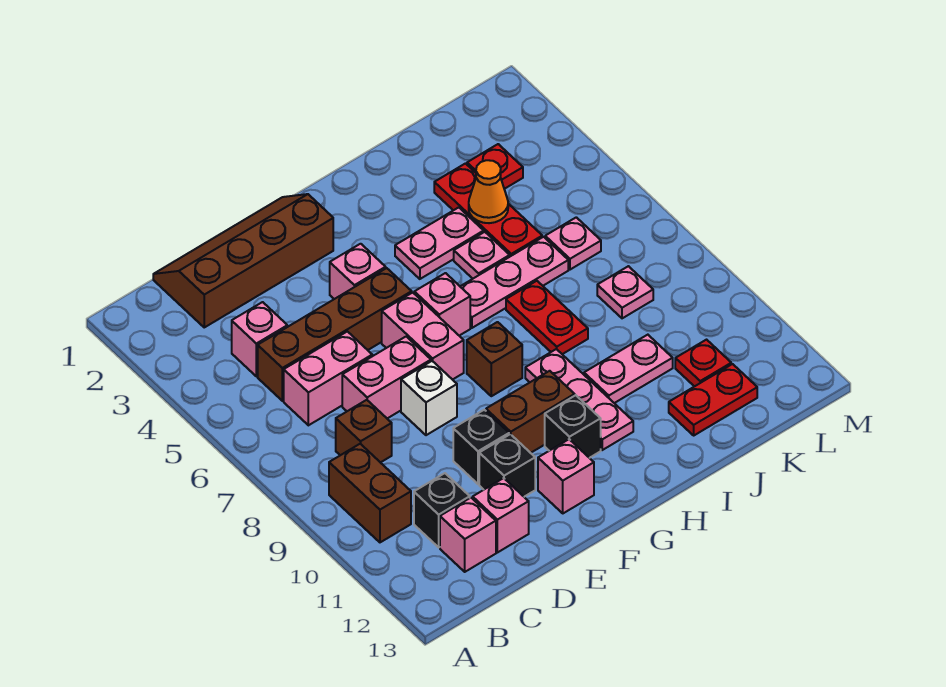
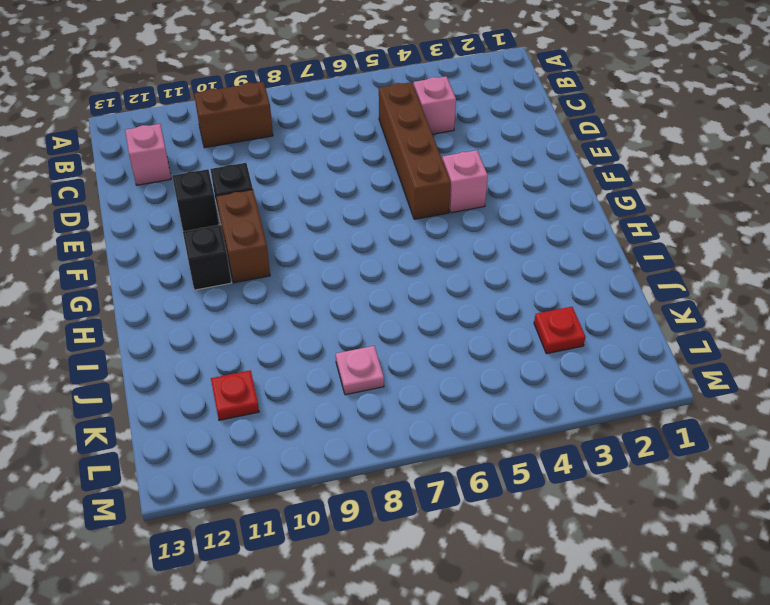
none -> brown 2x4 slope [153,194,333,327]
none -> pink 1x2 brick [284,331,372,425]
none -> brown 1x1 brick [336,400,392,463]
none -> black 1x1 brick [414,473,470,547]

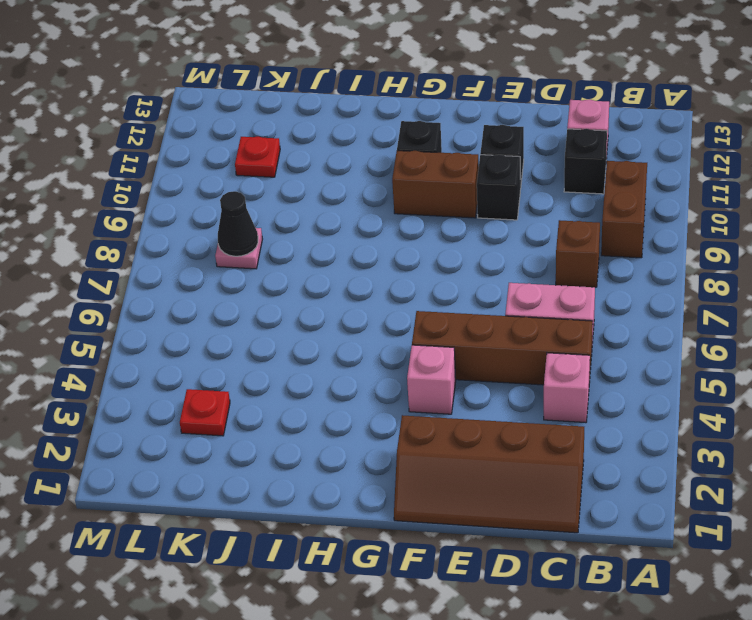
black 1x1 cone [218,191,258,256] -> none
none -> pink 1x2 brick [342,337,431,418]
none -> pink 1x1 brick [473,478,529,553]
none -> white 1x1 brick [401,361,457,435]
none -> pink 1x2 brick [382,293,464,380]

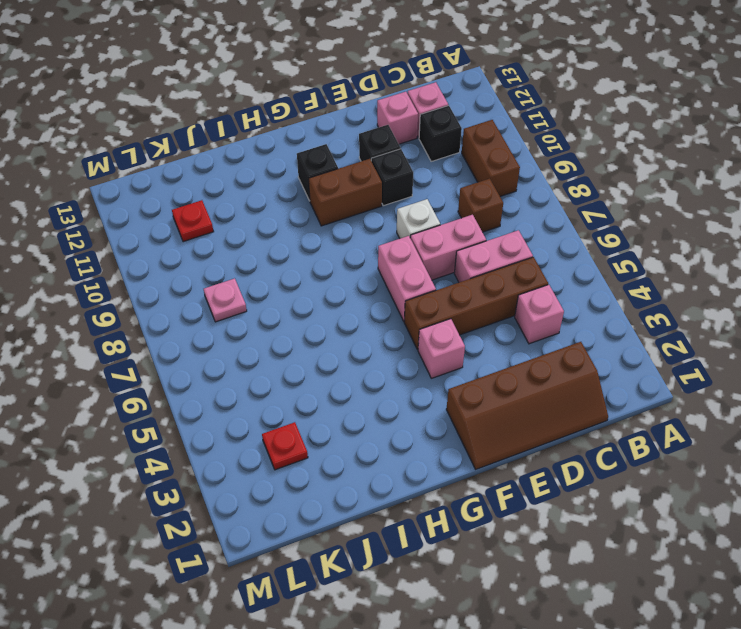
none -> pink 1x1 brick [538,439,594,513]
none -> pink 1x1 brick [414,273,470,336]
none -> brown 1x1 brick [467,322,522,396]
none -> pink 1x2 plate [395,207,484,279]

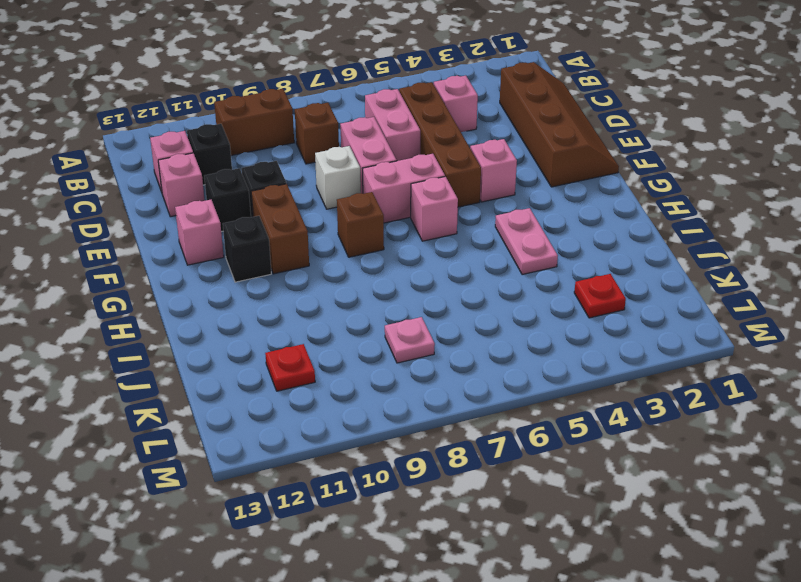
none -> pink 1x3 plate [460,237,568,328]
none -> pink 1x3 plate [525,349,633,450]
none -> pink 1x1 plate [454,232,510,279]
none -> red 1x2 plate [506,281,588,354]

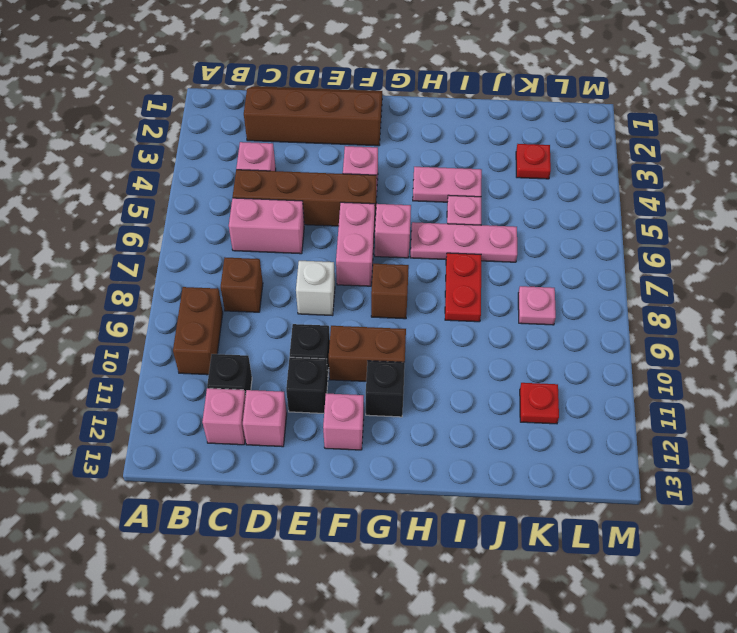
none -> pink 1x2 brick [342,337,431,418]
none -> pink 1x3 plate [525,349,633,450]
none -> pink 1x2 plate [584,335,673,403]
none -> red 1x3 plate [434,164,542,256]

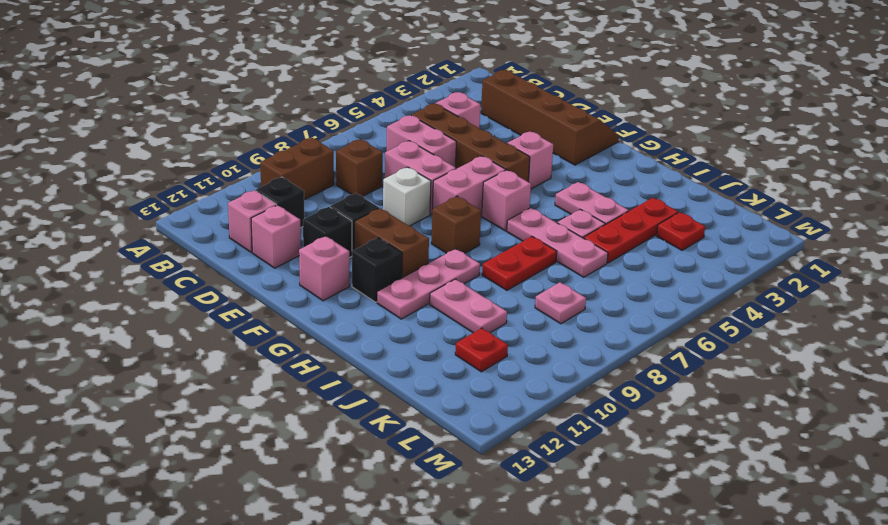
none -> red 1x2 plate [669,364,757,435]
none -> pink 1x1 plate [545,217,601,270]
none -> orange 1x1 cone [469,160,508,223]

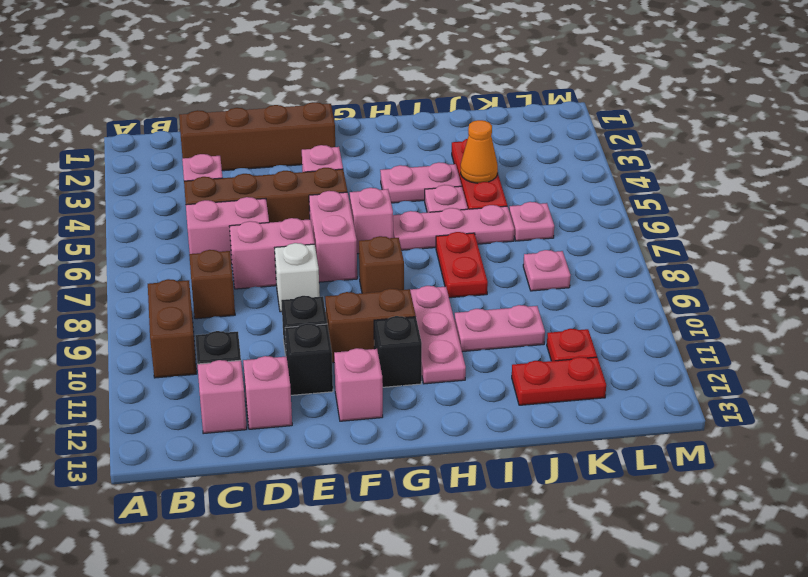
none -> red 1x1 plate [467,144,523,189]

